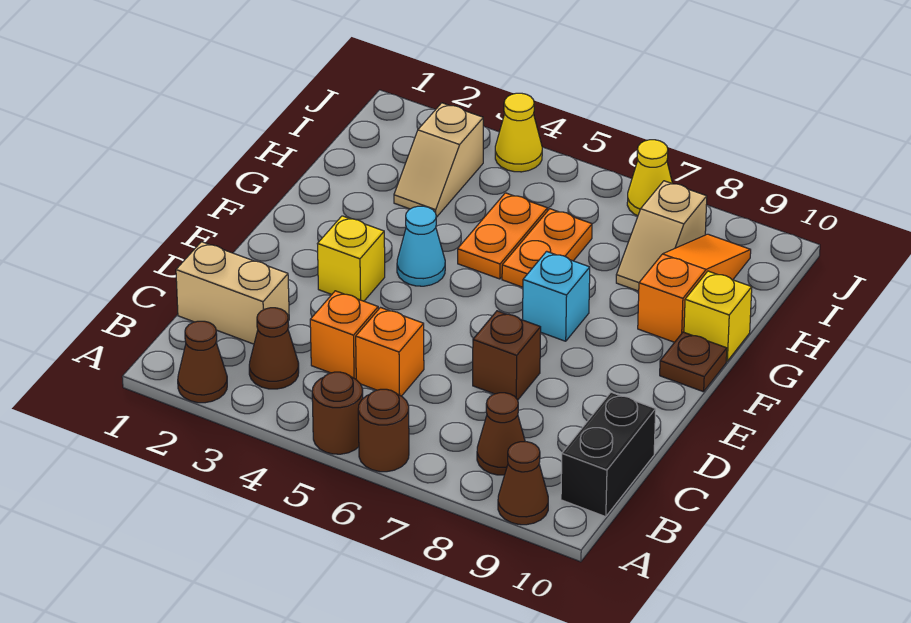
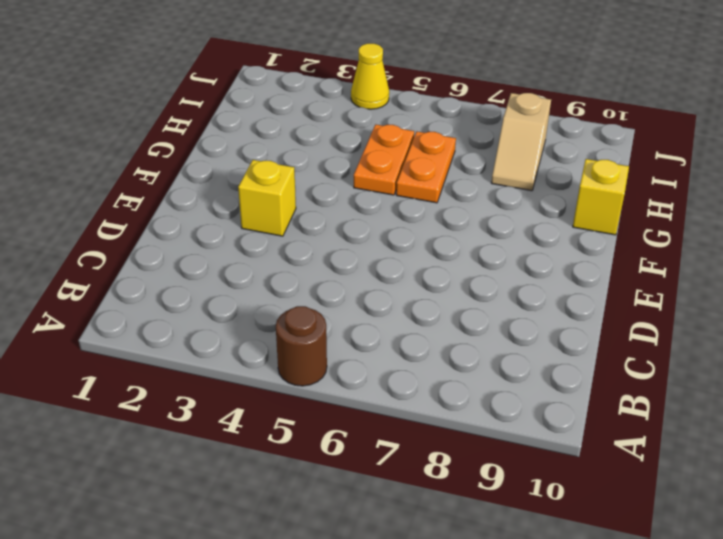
none -> brown 1x1 cone [178,321,227,403]
none -> brown 1x1 round brick [358,389,409,472]
none -> brown 1x1 cone [498,442,548,525]

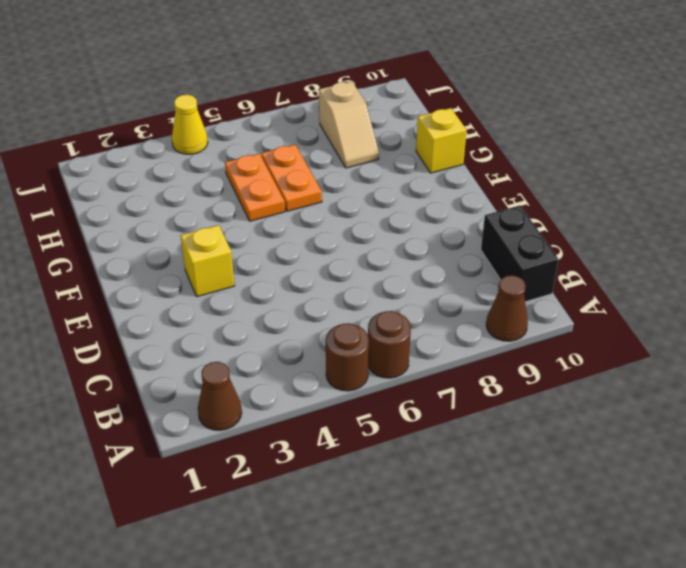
none -> brown 1x1 cone [249,308,299,389]
none -> brown 1x1 cone [477,393,525,475]
none -> tan 1x2 brick [176,242,289,344]

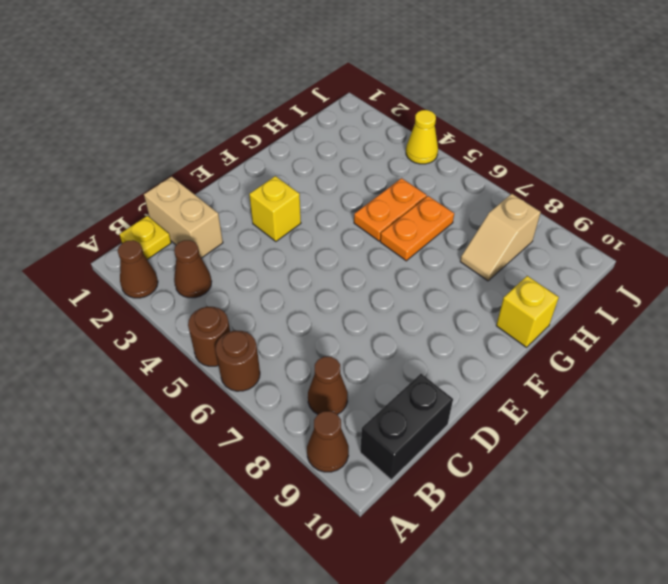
yellow 1x1 plate [120,216,171,260] -> none
none -> orange 1x1 brick [310,291,378,379]
none -> orange 1x1 brick [356,308,424,396]
none -> brown 1x1 brick [473,311,541,400]

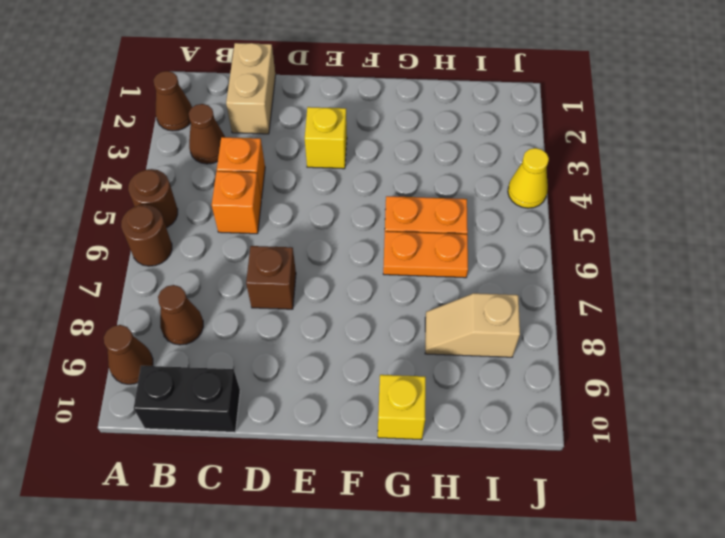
none -> cyan 1x1 cone [397,206,445,286]
none -> cyan 1x1 brick [523,251,590,341]
none -> brown 1x1 plate [660,332,727,392]

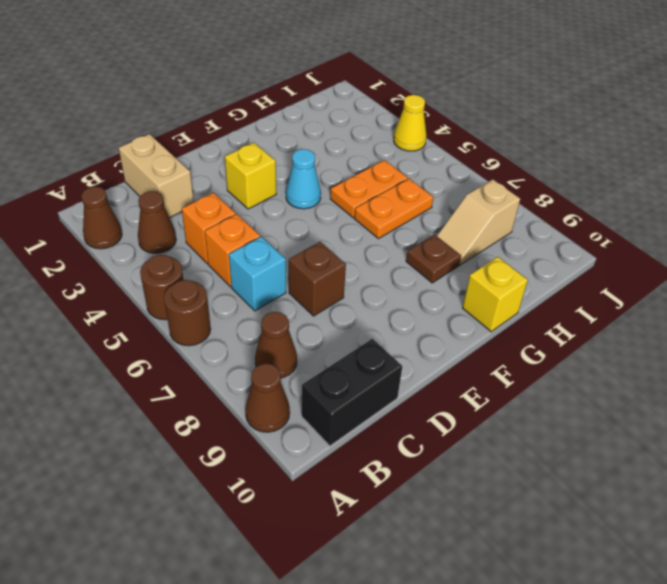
cyan 1x1 brick [229,237,286,311] -> cyan 1x1 brick moved to [523,251,590,341]
brown 1x1 plate [406,235,461,283] -> brown 1x1 plate moved to [660,332,727,392]
none -> orange 1x3 slope [638,234,751,342]
none -> tan 1x2 slope [394,103,483,217]
none -> yellow 1x1 cone [627,140,672,216]

